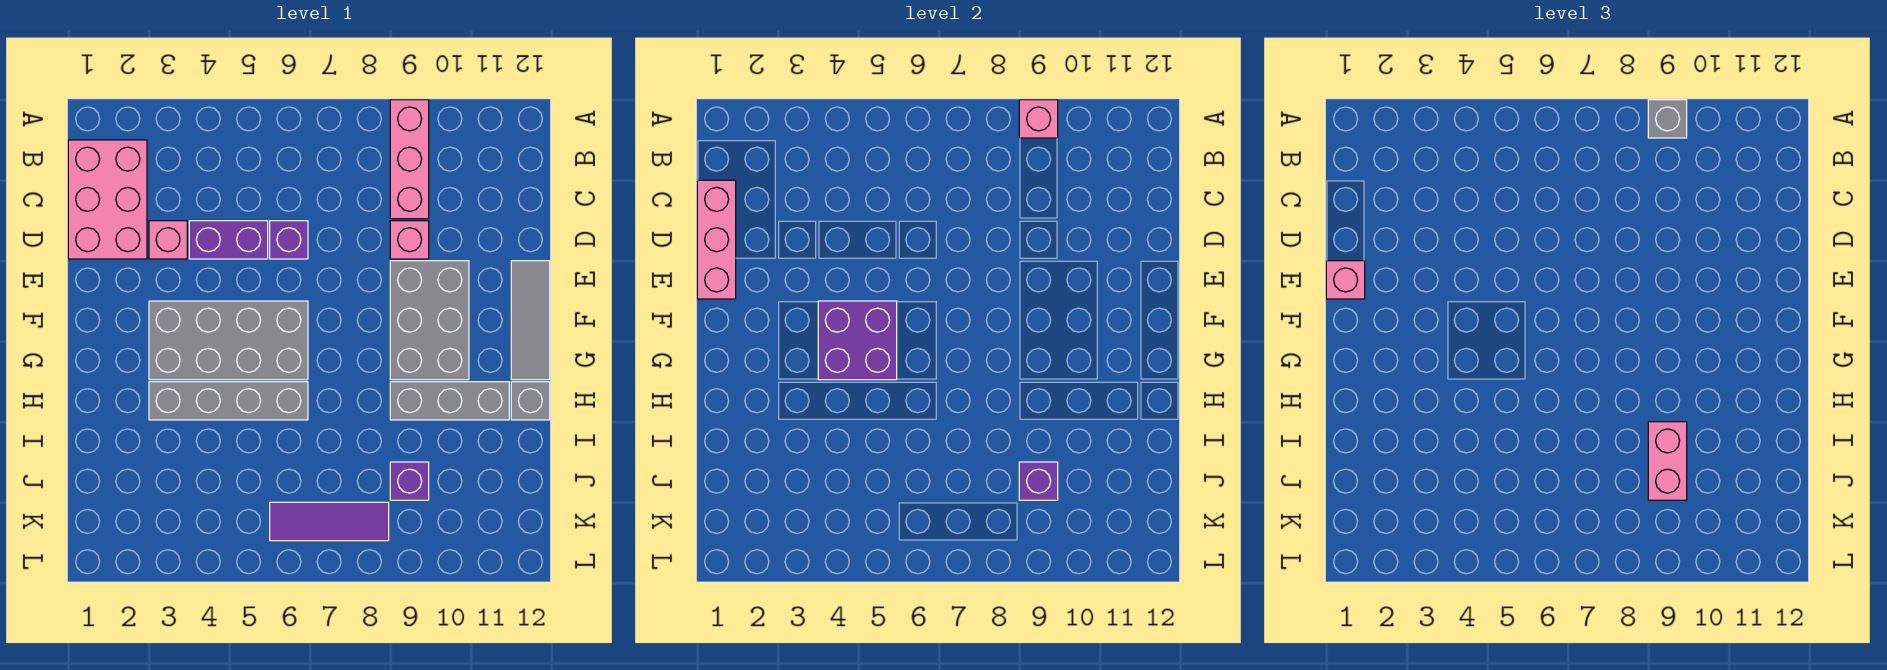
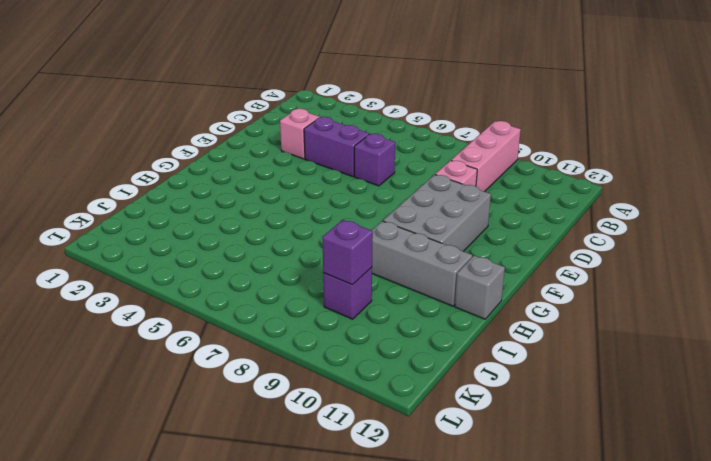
none -> pink 2x3 brick [68,140,147,259]
none -> grey 1x3 tile [511,261,550,380]
none -> grey 2x4 brick [149,301,308,380]

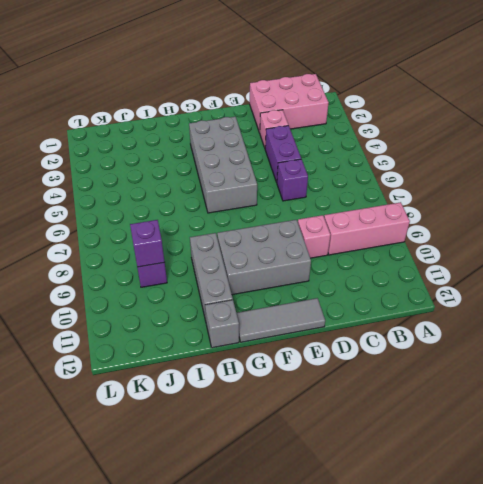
none -> grey 1x4 brick [149,382,308,420]
none -> purple 1x3 tile [270,502,389,541]
none -> pink 1x1 brick [1019,100,1058,138]

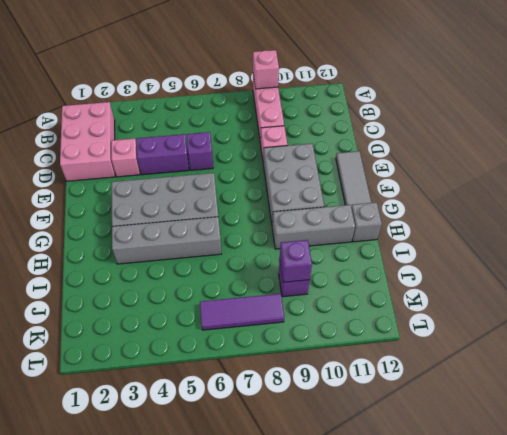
none -> pink 1x3 brick [697,180,736,299]
none -> purple 2x2 brick [818,301,897,380]
none -> grey 1x1 brick [1648,100,1687,138]

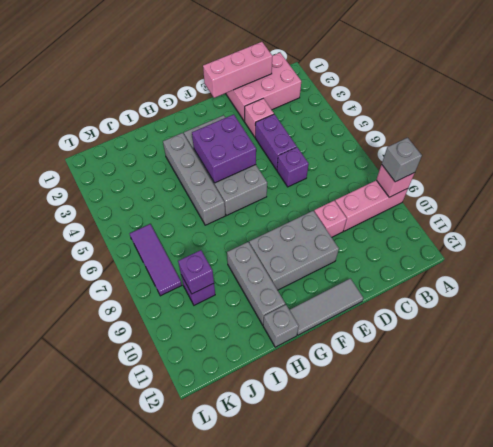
none -> pink 1x1 brick [1326,261,1365,299]
none -> pink 1x2 brick [1648,422,1687,500]

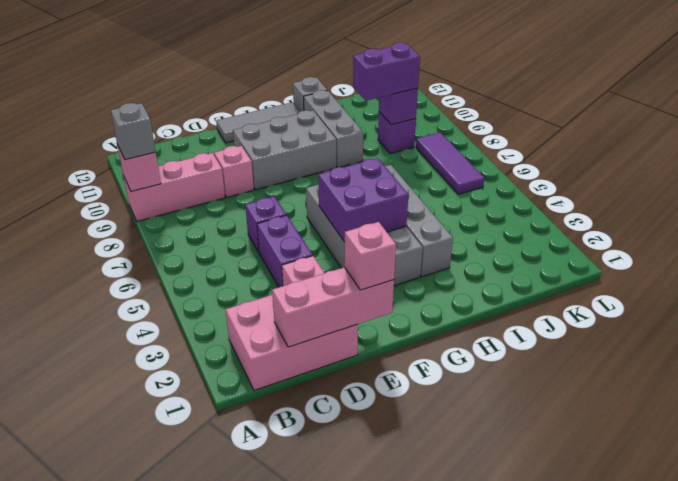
purple 1x2 brick [353,43,420,101] -> pink 1x2 brick [1648,422,1687,500]

